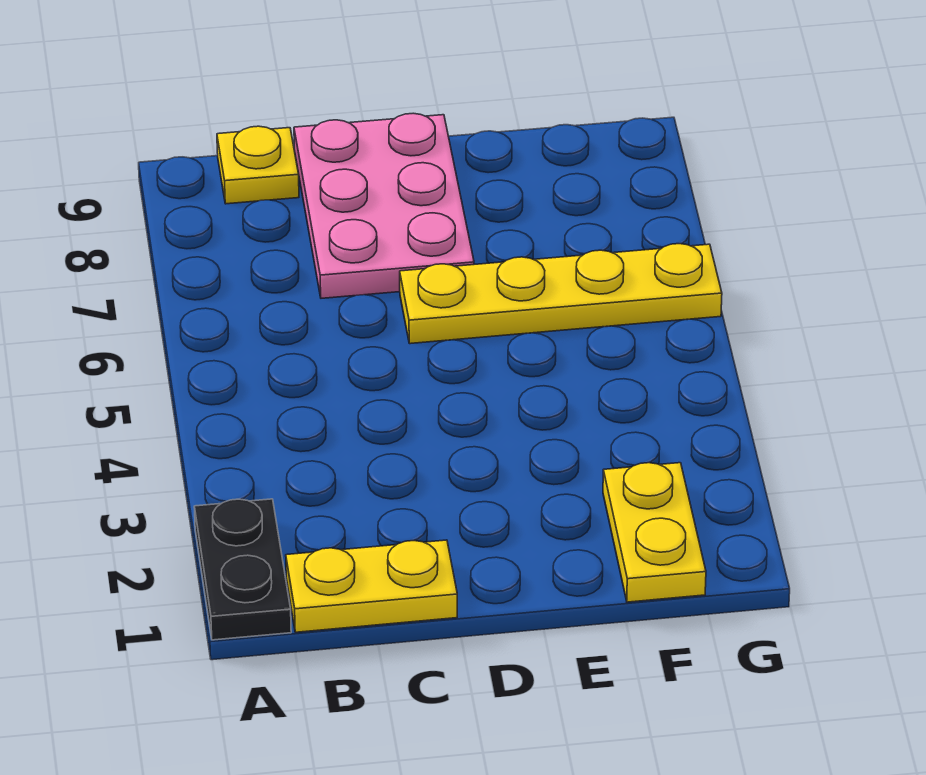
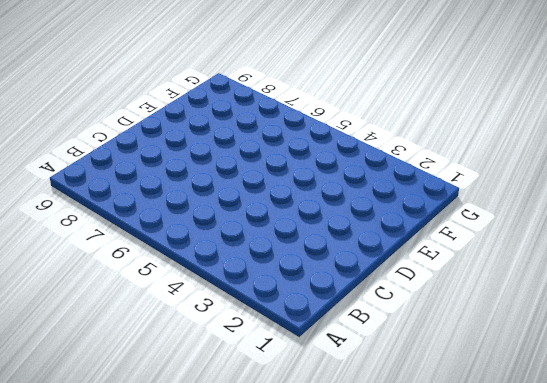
none -> black 1x2 plate [194,499,291,640]
none -> yellow 1x2 plate [286,540,457,632]

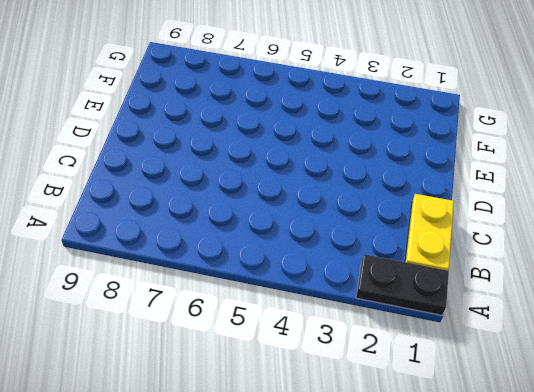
none -> yellow 1x1 plate [217,126,299,204]
none -> pink 2x3 plate [294,113,474,298]

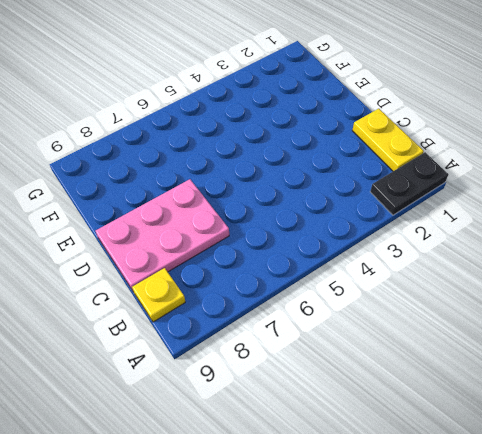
none -> yellow 1x4 plate [400,244,722,344]
none -> yellow 1x2 plate [603,463,706,602]

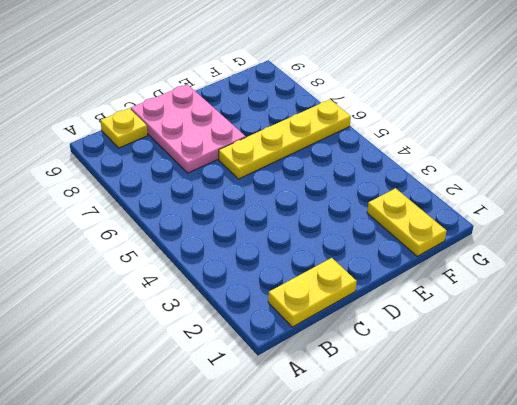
none -> black 1x2 plate [194,499,291,640]

